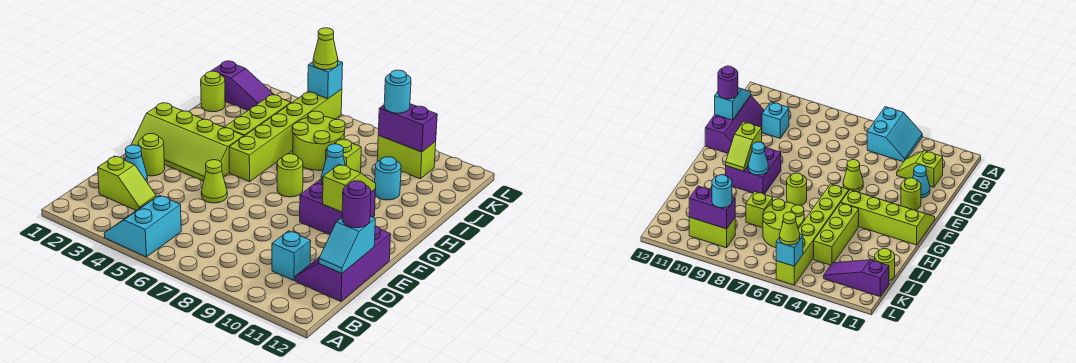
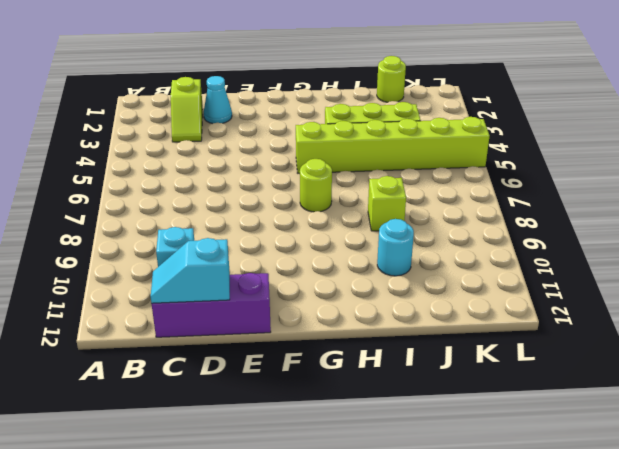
none -> cyan 2x2 slope [104,195,181,257]
none -> lime 1x1 round brick [138,134,165,176]
none -> lime 1x1 cone [201,160,227,203]

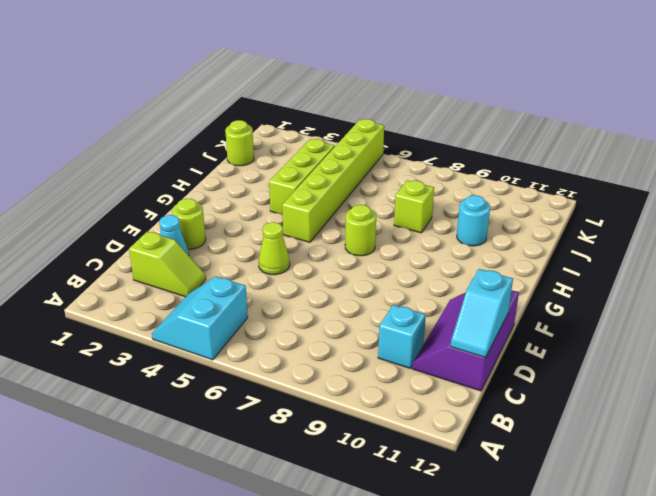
none -> lime 2x4 slope [131,103,244,181]
none -> purple 2x2 brick [300,179,376,235]
none -> lime 2x2 round brick [292,111,345,170]

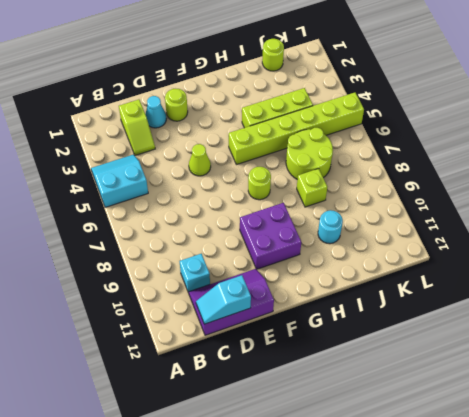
none -> lime 2x4 slope [131,103,244,181]
none -> purple 1x3 slope [212,61,274,110]
none -> lime 1x2 brick [377,135,436,179]

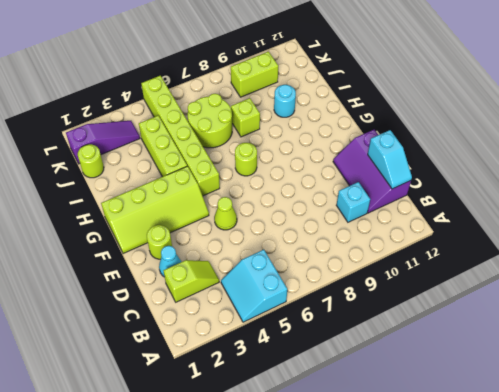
none -> purple 2x2 brick [300,179,376,235]
none -> lime 1x2 slope [323,164,376,212]
none -> cyan 1x1 cone [321,144,345,183]

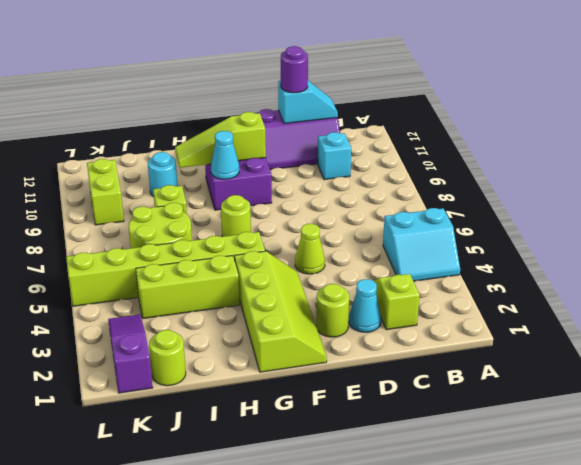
lime 1x3 slope [175,112,266,168] -> lime 1x2 slope [323,164,376,212]
none -> purple 1x2 brick [378,104,437,152]
none -> cyan 1x1 brick [308,61,343,99]
none -> cyan 1x1 round brick [384,70,411,113]

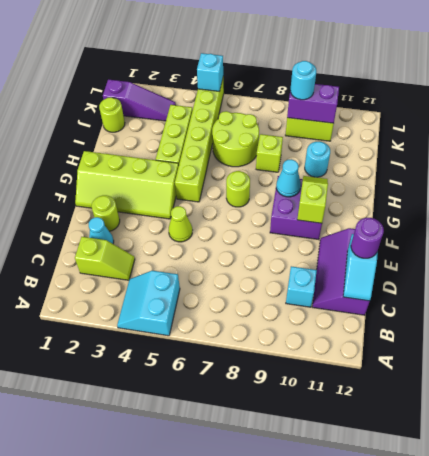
none -> lime 1x1 cone [313,28,338,70]

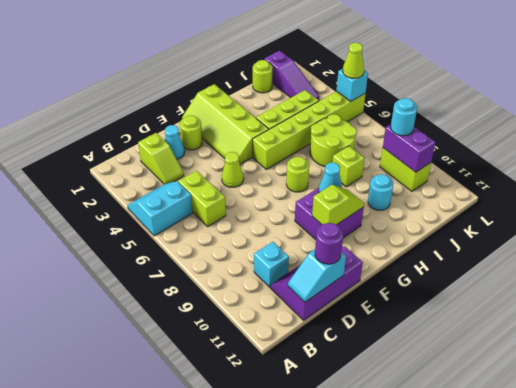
lime 1x2 brick [178,170,226,227] -> none

